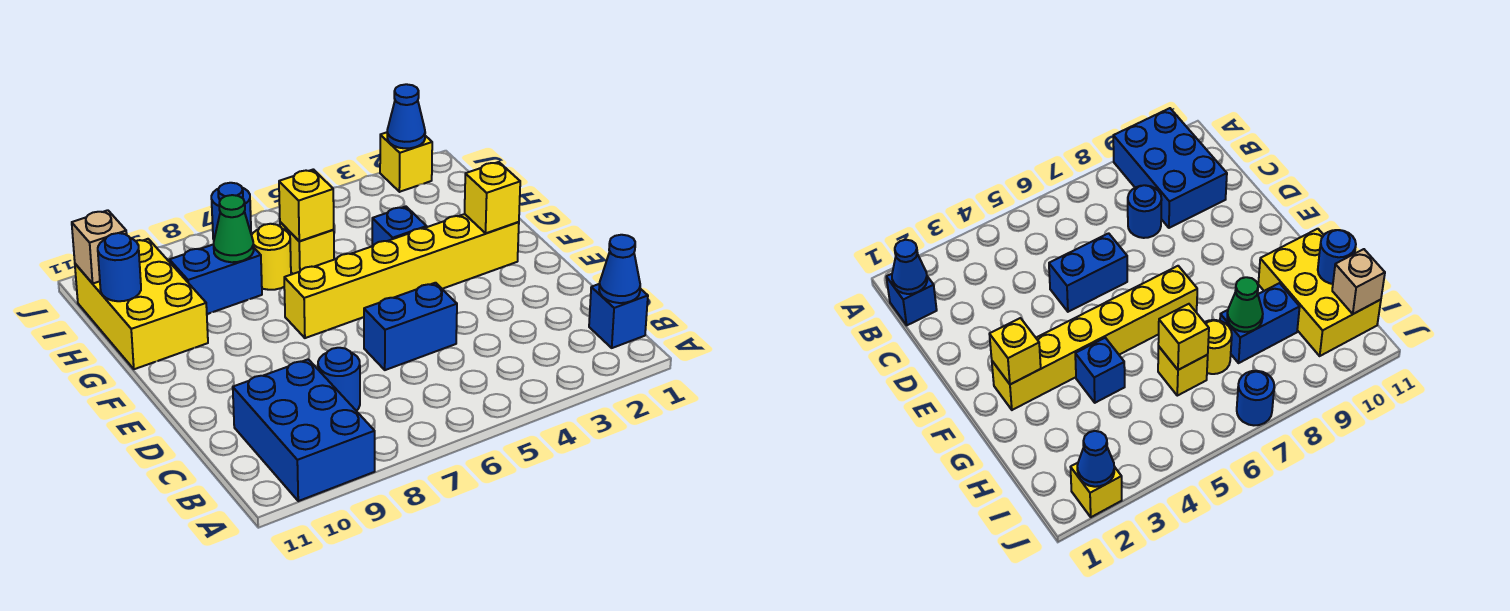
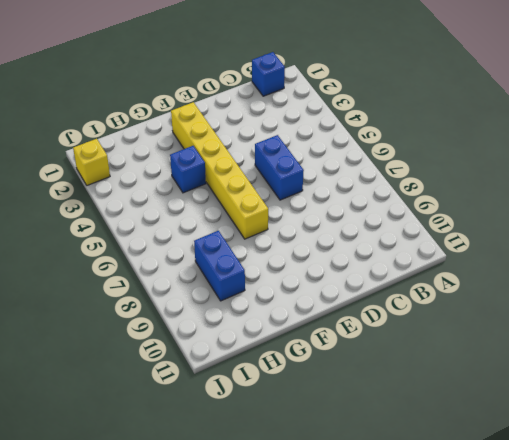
none -> blue 2x3 brick [233,359,375,501]
none -> blue 1x1 round brick [318,348,360,411]
none -> yellow 2x3 brick [75,239,208,369]

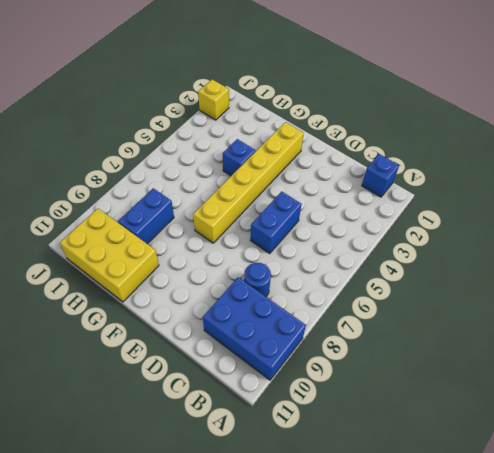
none -> yellow 1x1 brick [280,222,334,274]
none -> yellow 1x1 round brick [252,224,291,290]
none -> blue 1x1 round brick [211,183,251,239]

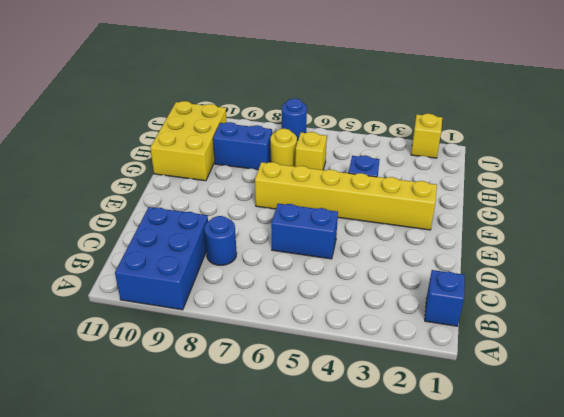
none -> blue 1x1 cone [599,235,640,303]
none -> yellow 1x1 brick [465,162,520,233]
none -> yellow 1x1 brick [279,169,334,241]

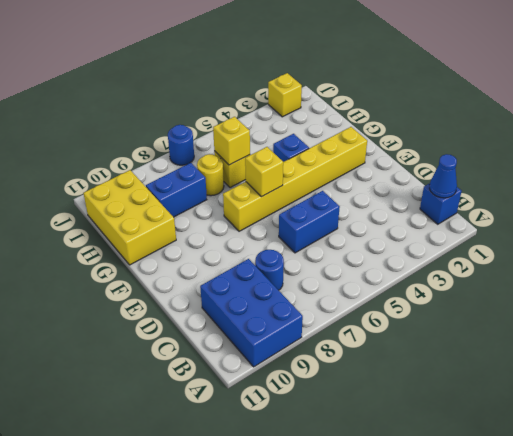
yellow 1x1 brick [245,147,283,197] -> yellow 1x1 brick moved to [465,162,520,233]
none -> green 1x1 cone [214,195,254,262]
none -> blue 1x1 round brick [98,233,141,301]
none -> tan 1x1 brick [72,210,127,284]

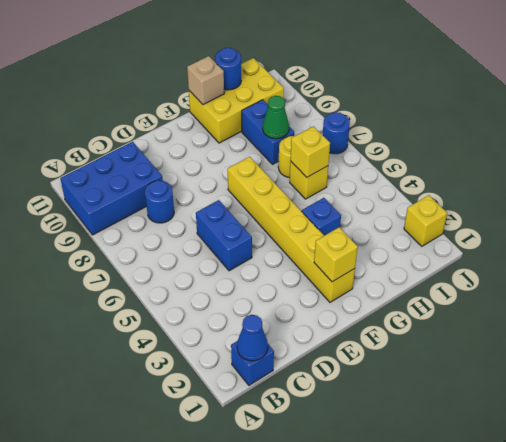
tan 1x1 brick [187,56,224,105] -> tan 1x1 brick moved to [72,210,127,284]
none -> blue 1x1 cone [387,84,425,148]

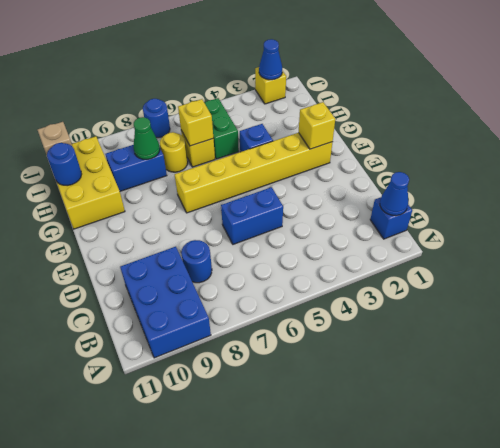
green 1x2 brick [204,98,239,159] -> none

